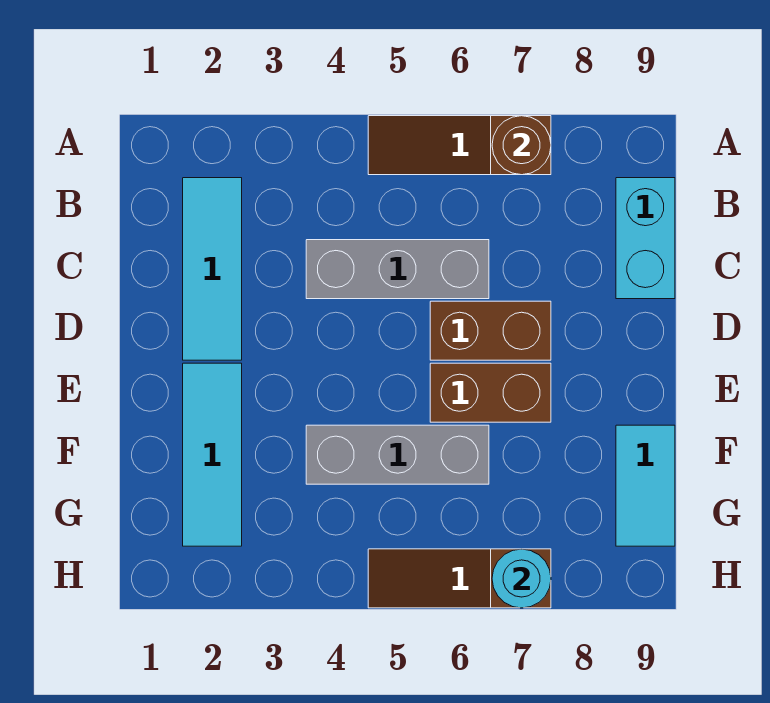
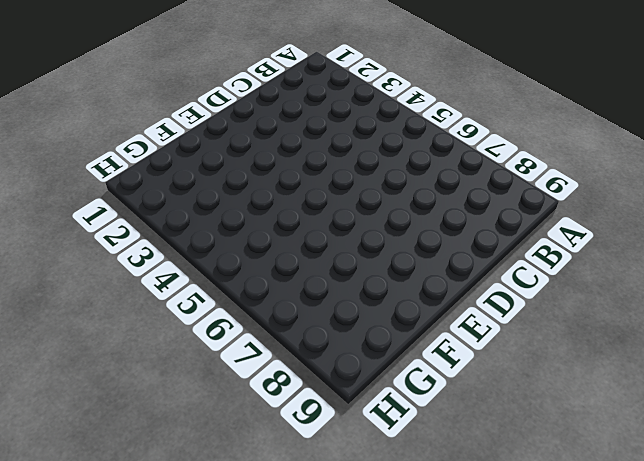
none -> brown 1x3 slope [368,116,551,175]
none -> cyan 1x3 tile [183,178,242,360]
none -> cyan 1x2 brick [616,178,675,299]

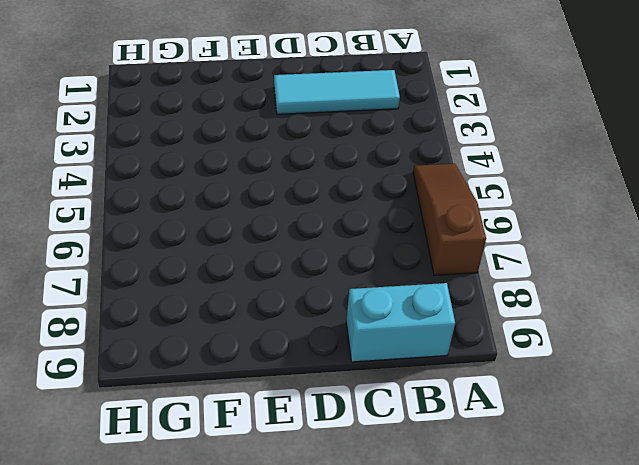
none -> grey 1x3 brick [306,240,489,299]
none -> brown 1x2 brick [430,301,551,360]
none -> cyan 1x3 tile [183,363,242,546]

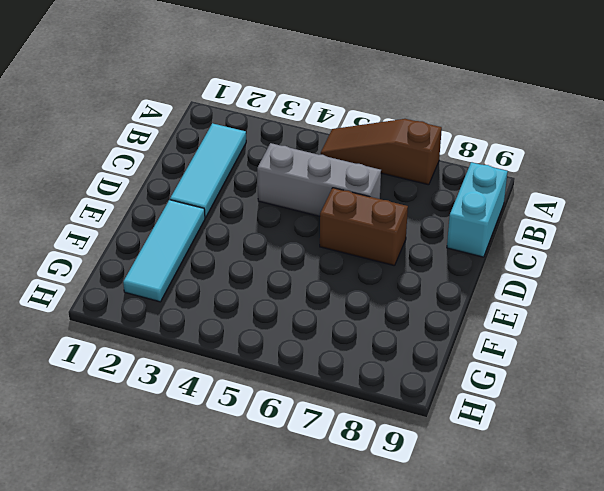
none -> brown 1x2 brick [430,363,551,422]
none -> grey 1x3 brick [306,425,489,484]
none -> cyan 1x2 tile [616,425,675,546]

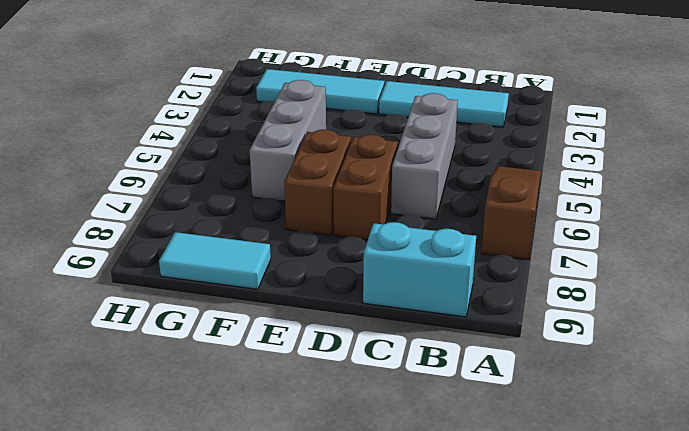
none -> brown 1x3 slope [368,549,551,608]
none -> brown 1x1 round brick [492,116,551,175]
none -> cyan 1x1 round brick [492,549,551,608]

